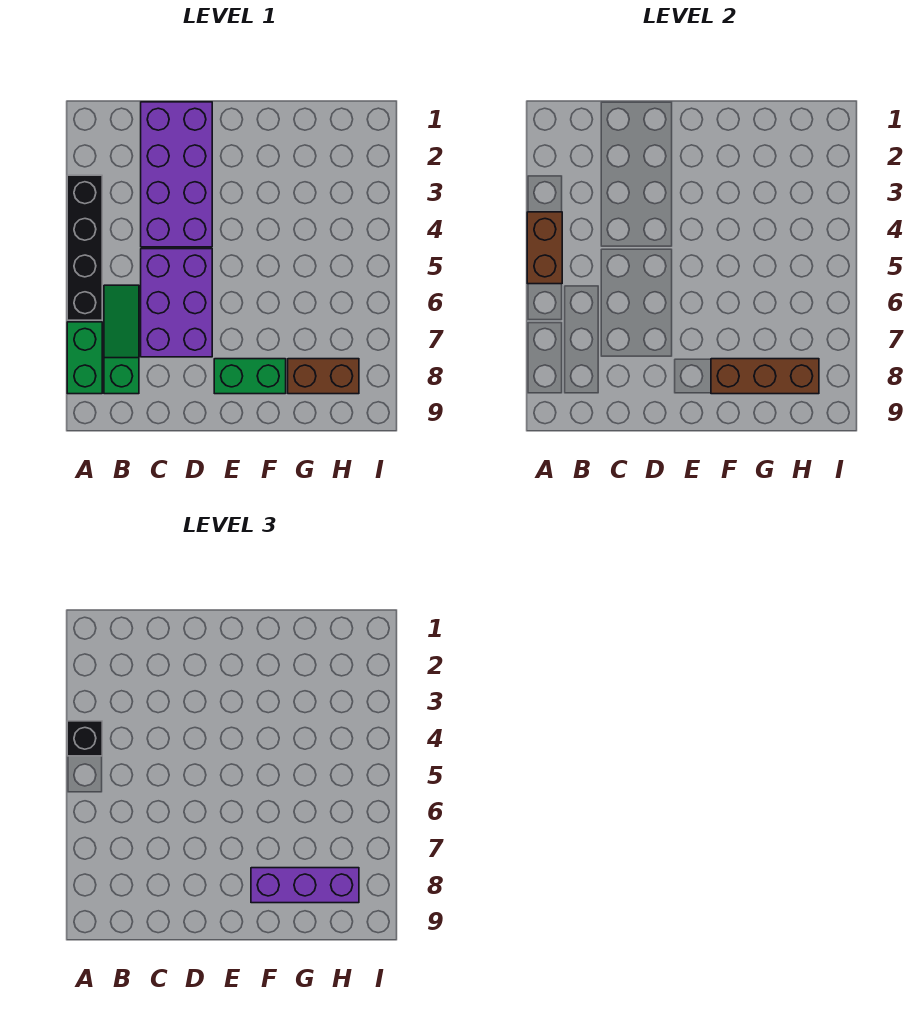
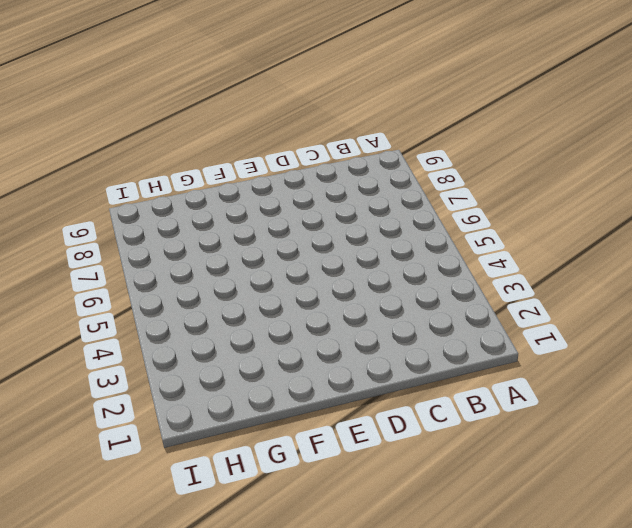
none -> black 1x4 brick [67,175,102,320]
none -> green 1x2 brick [67,322,102,394]

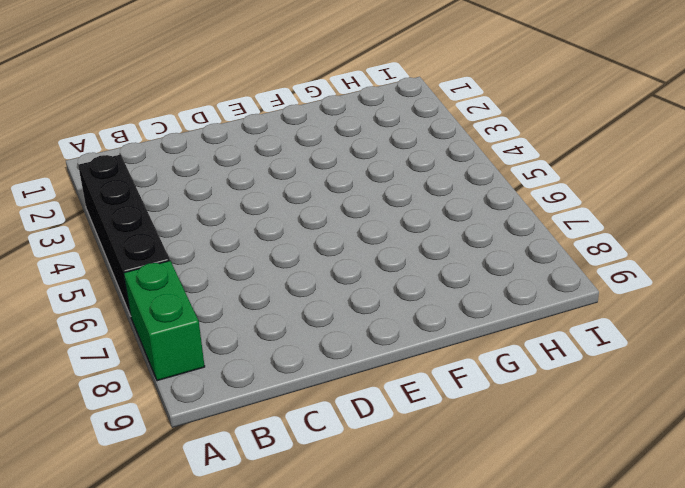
none -> green 1x3 slope [104,285,139,394]
none -> purple 2x4 brick [141,102,212,247]

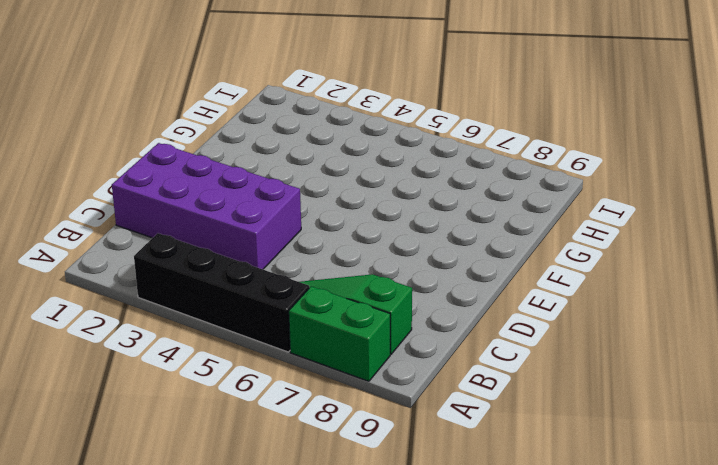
none -> purple 2x3 brick [141,249,212,357]
none -> green 1x2 brick [214,359,286,394]

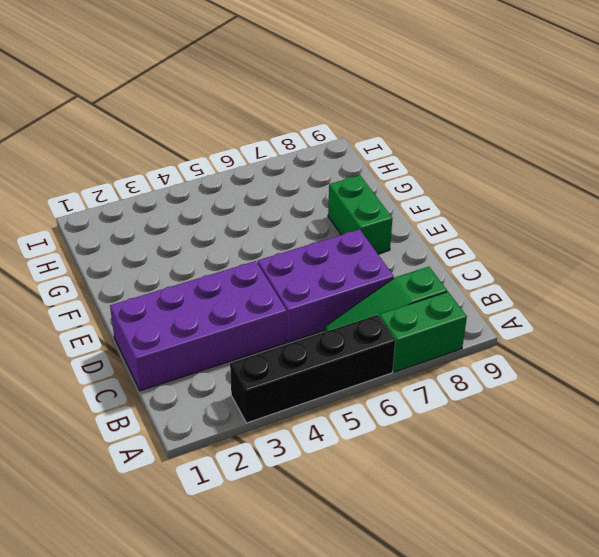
none -> brown 1x2 brick [288,359,359,394]
none -> brown 1x2 brick [527,212,562,284]

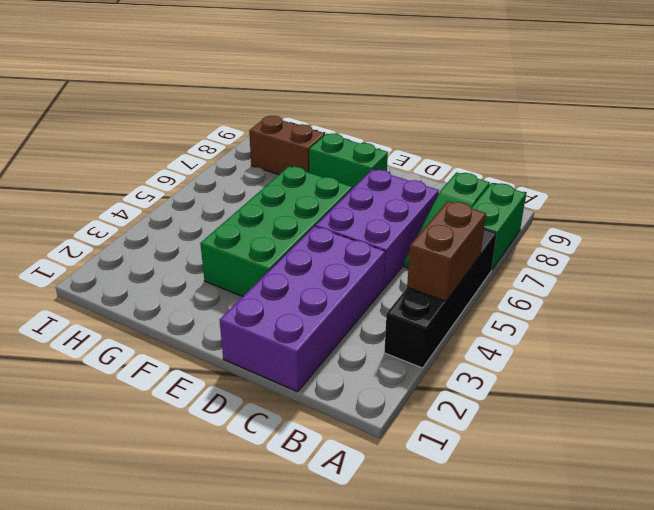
green 2x4 brick [200,166,352,296] -> none
none -> brown 1x3 brick [711,359,819,394]
none -> black 1x1 brick [67,721,102,756]

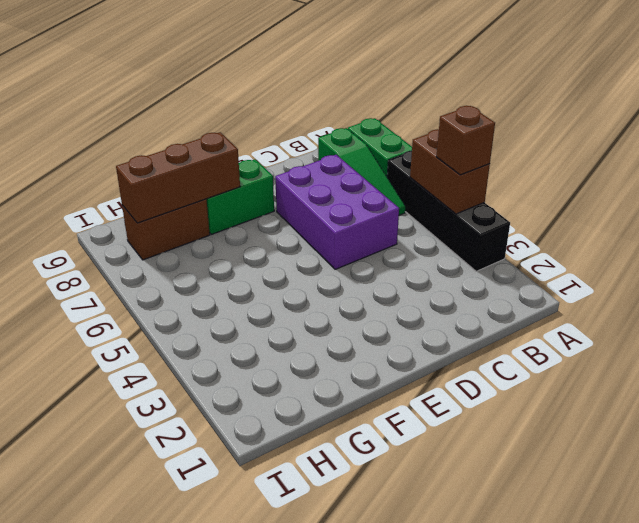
brown 1x1 brick [436,106,495,175] -> black 1x1 brick [67,721,102,756]
none -> purple 2x4 brick [141,102,212,247]
none -> purple 1x3 brick [251,868,359,903]

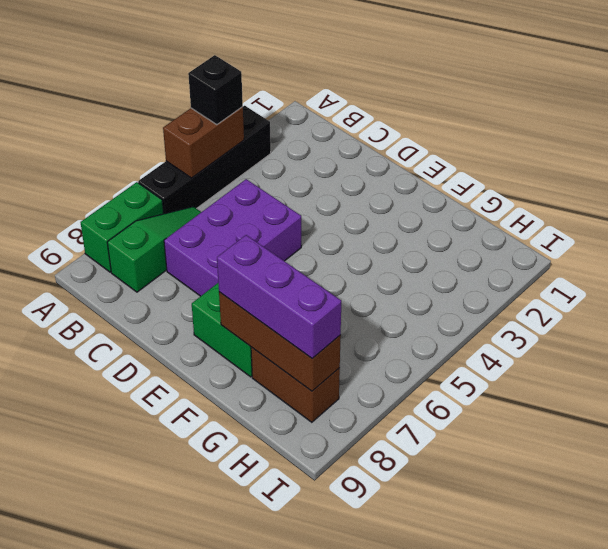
none -> purple 2x4 brick [141,102,212,247]

